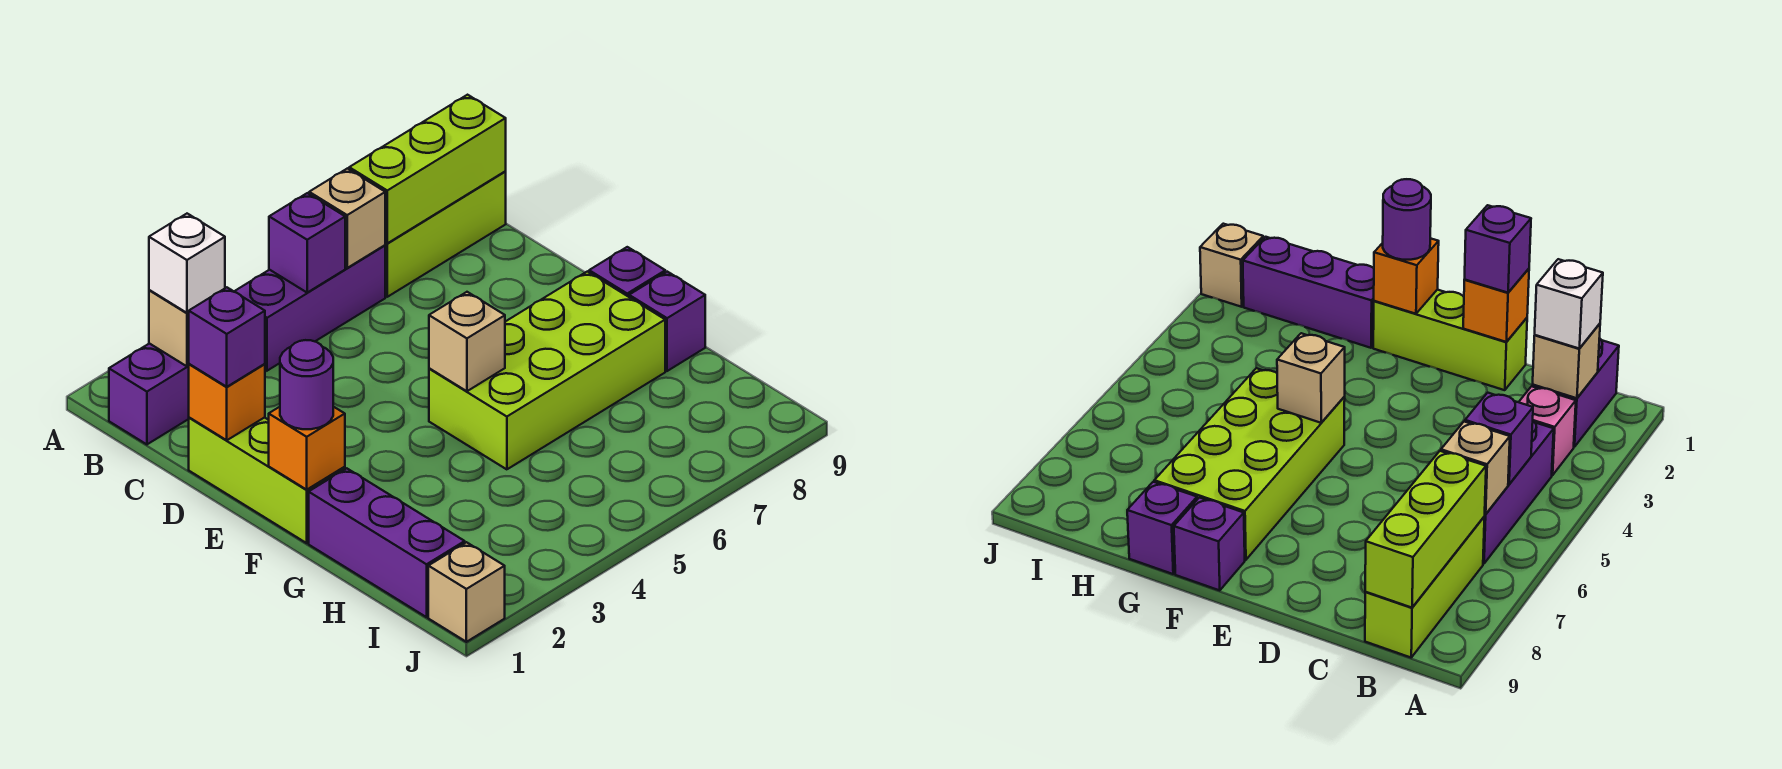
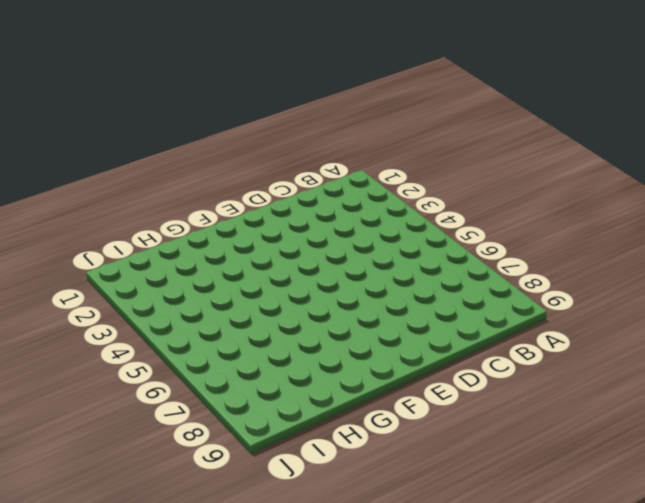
none -> purple 1x2 brick [109,343,189,444]
none -> pink 1x1 brick [1519,386,1576,475]
none -> purple 1x3 brick [234,245,385,371]

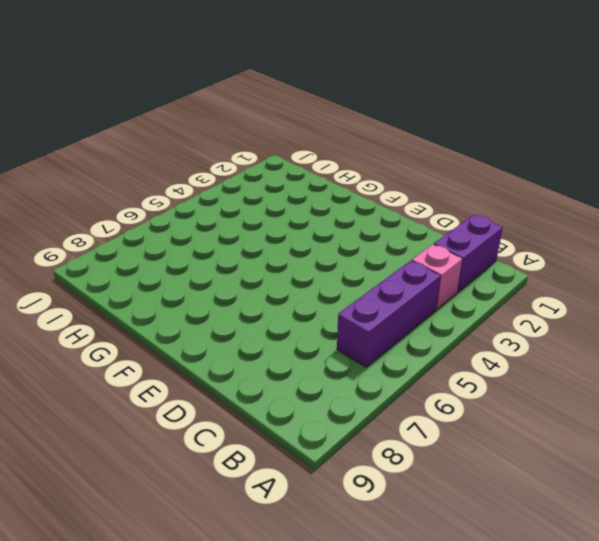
none -> lime 1x3 brick [385,172,506,297]
none -> lime 1x3 brick [189,417,345,543]
none -> lime 2x4 brick [429,271,665,469]

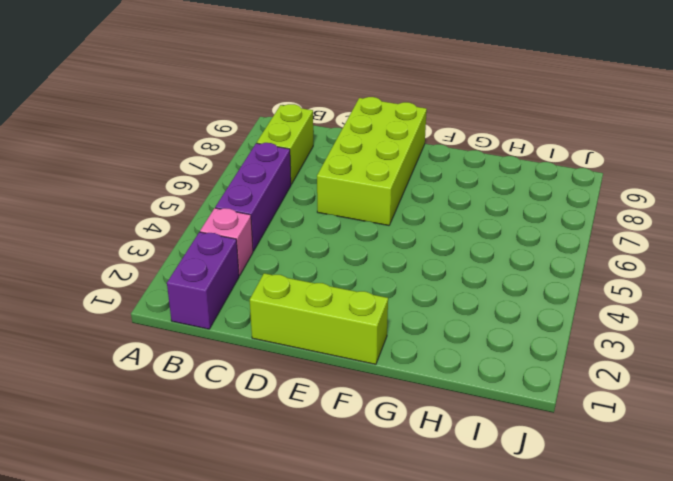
lime 1x2 brick [257,104,313,184] -> lime 1x3 brick [385,172,506,297]
lime 2x4 brick [317,97,427,225] -> lime 2x4 brick moved to [429,271,665,469]
none -> purple 1x1 brick [589,247,665,297]
none -> purple 1x3 brick [309,468,465,617]
none -> purple 1x1 brick [629,272,705,371]

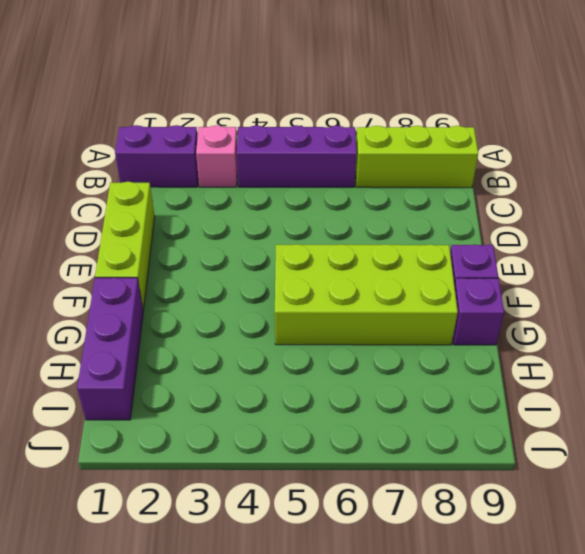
none -> tan 1x1 brick [428,542,505,642]
none -> tan 1x1 brick [149,290,189,366]
none -> purple 1x1 brick [269,193,345,292]

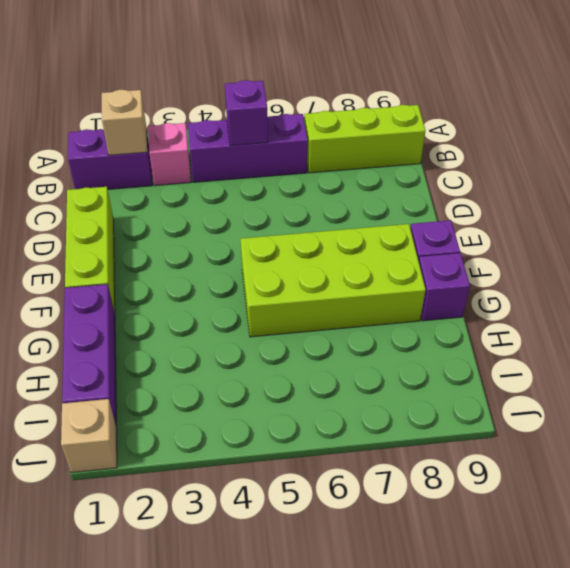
none -> tan 1x1 brick [309,168,385,268]
none -> lime 1x3 brick [349,95,506,243]
none -> orange 1x1 brick [189,364,265,440]

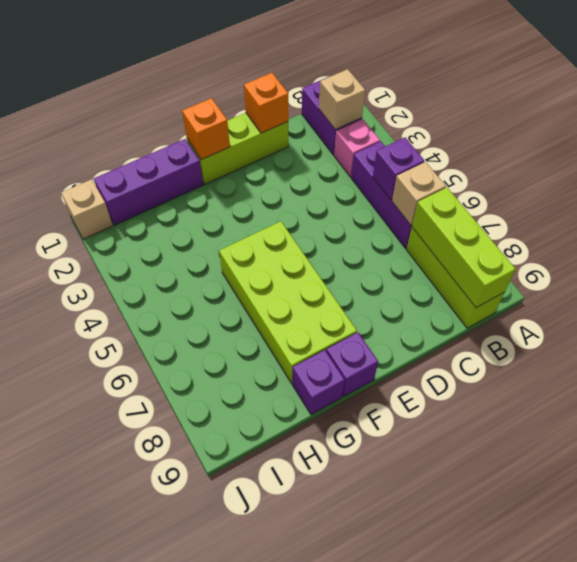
none -> tan 1x1 brick [429,292,505,391]
none -> white 1x1 brick [149,214,225,313]
none -> purple 1x1 brick [189,287,265,387]

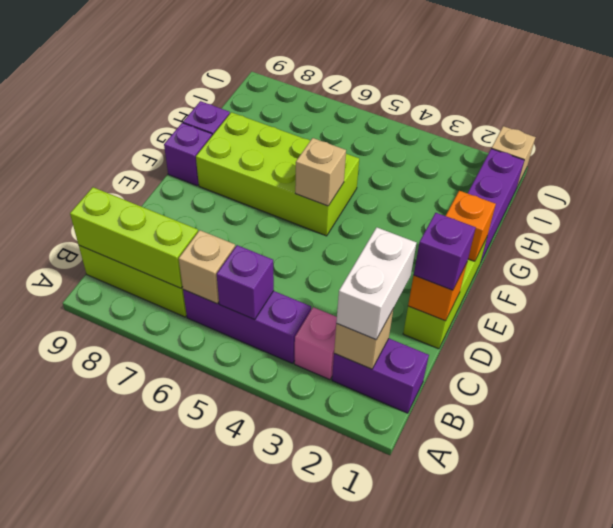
white 1x2 brick [336,227,416,340] -> white 1x1 brick [149,214,225,313]
none -> purple 1x1 round brick [280,340,333,429]

